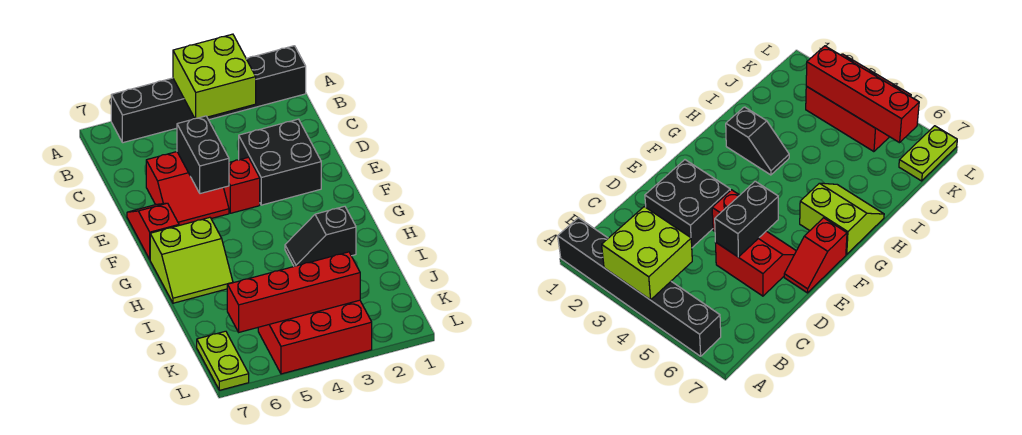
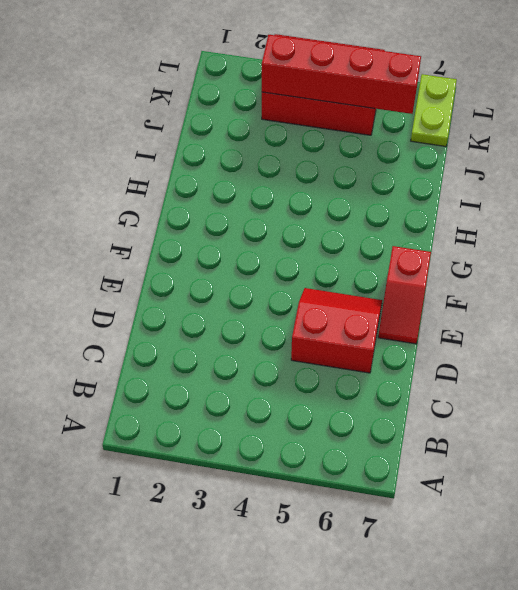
none -> black 1x6 brick [111,46,306,143]
none -> black 2x2 brick [239,119,321,205]
none -> red 1x1 brick [224,157,260,213]

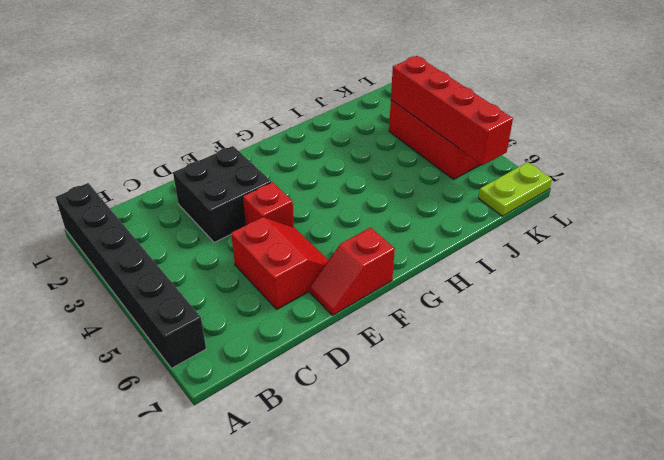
none -> lime 2x2 slope [150,217,233,303]
none -> black 1x2 slope [285,206,356,266]
none -> lime 2x2 brick [173,34,256,119]

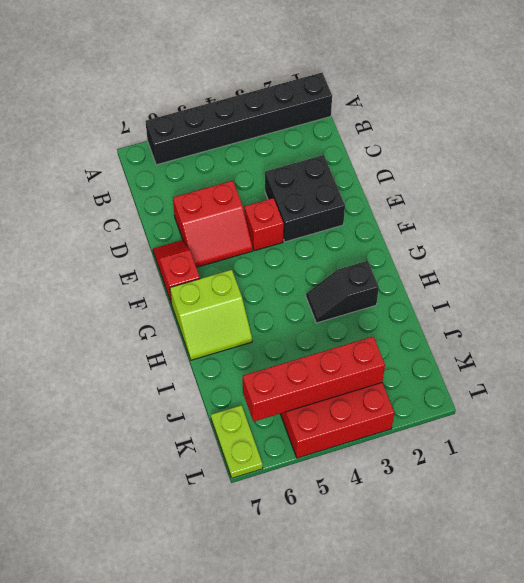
none -> lime 2x2 brick [173,34,256,119]
none -> black 1x2 brick [177,116,229,194]

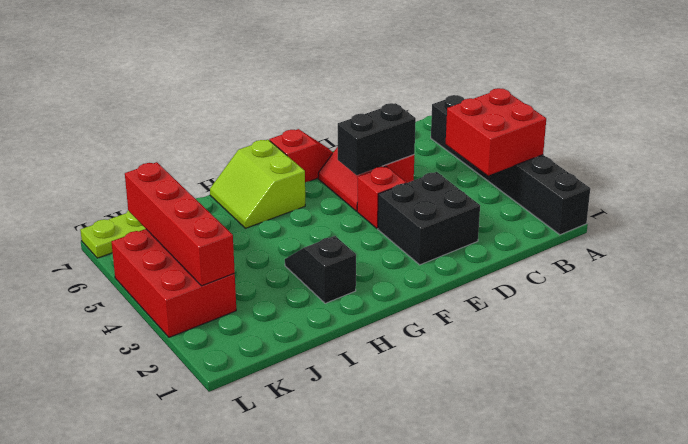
red 2x2 brick [446,88,546,176] -> lime 2x2 brick [173,34,256,119]

